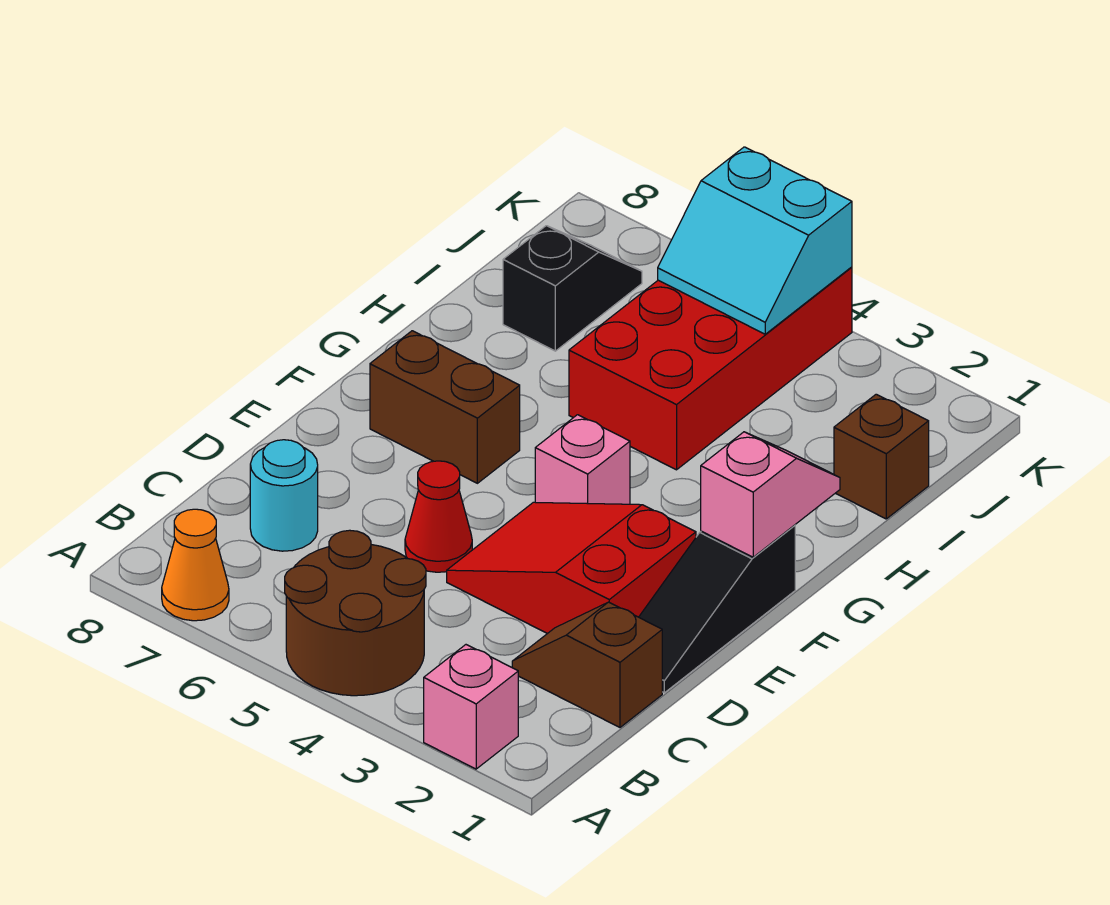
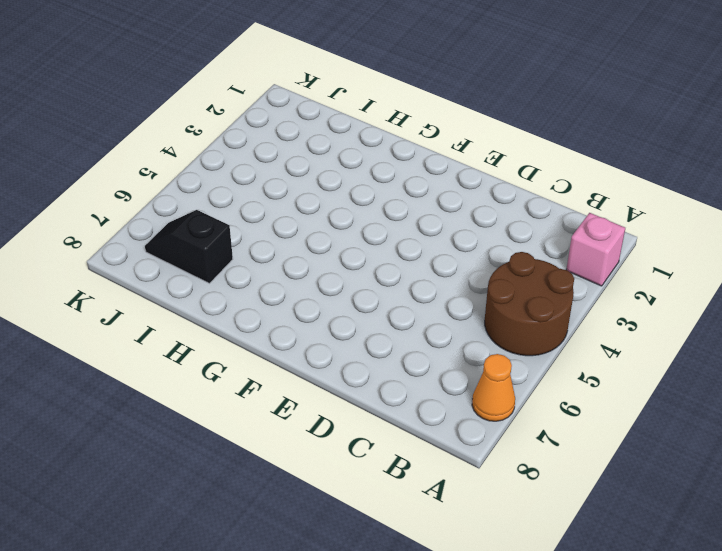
none -> brown 1x2 slope [512,602,662,727]
none -> cyan 1x1 round brick [250,440,318,551]
none -> black 1x3 slope [639,525,795,693]

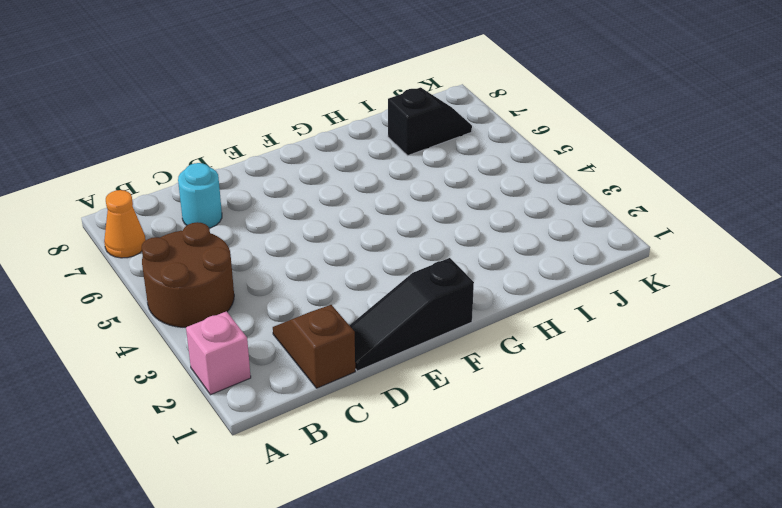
none -> red 2x3 slope [447,502,696,634]
none -> red 1x1 cone [405,461,472,572]
none -> pink 1x1 brick [535,415,630,504]

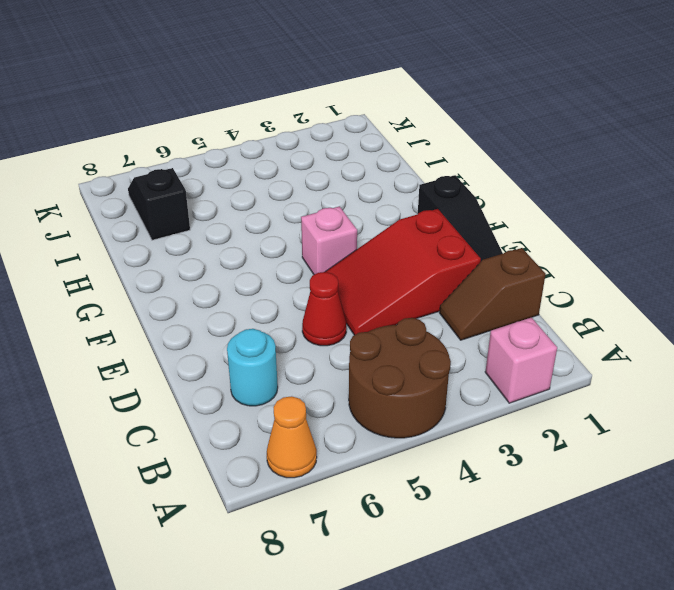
none -> brown 1x2 brick [370,331,520,483]
none -> red 2x4 brick [569,267,852,470]
none -> brown 1x1 brick [834,394,929,519]

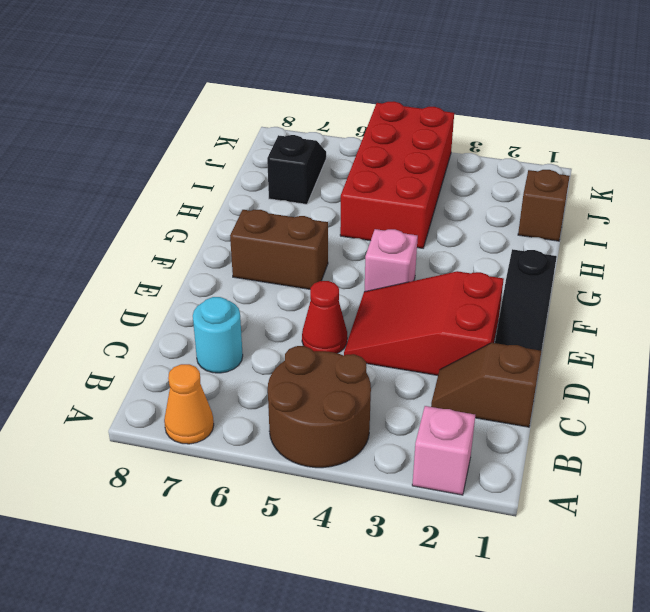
none -> pink 1x2 slope [701,432,840,557]
none -> cyan 2x2 slope [658,147,852,334]

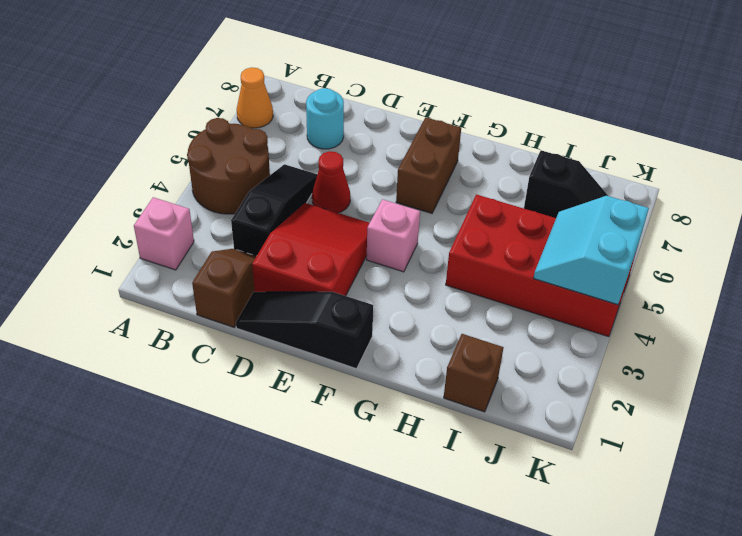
black 1x3 slope [231,164,317,256] -> none
none -> pink 1x2 slope [701,432,840,557]

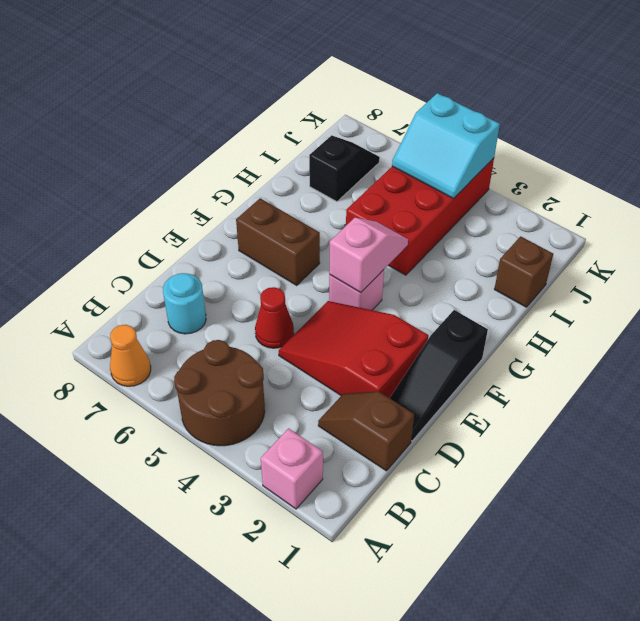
pink 1x2 slope [329,218,408,293] -> pink 1x2 slope moved to [701,432,840,557]

